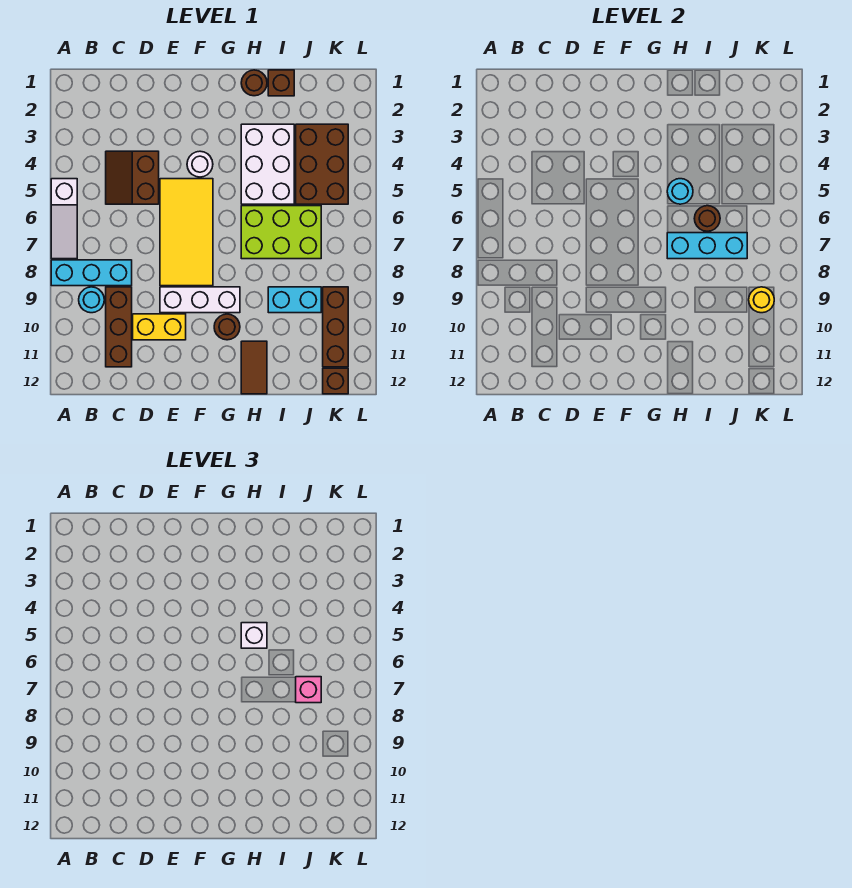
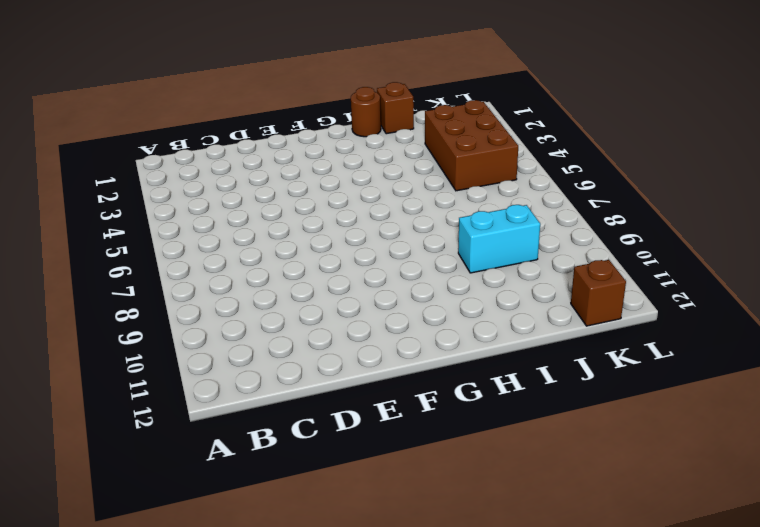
none -> white 1x3 slope [51,179,77,259]
none -> cyan 1x3 brick [51,260,132,286]
none -> cyan 1x1 round brick [79,287,104,313]

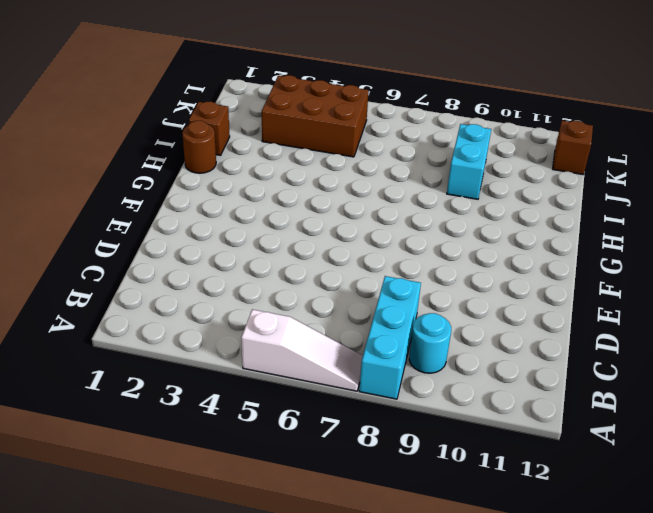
none -> brown 2x2 slope [106,151,159,204]
none -> brown 1x3 brick [106,287,132,367]
none -> yellow 1x2 brick [133,314,186,340]

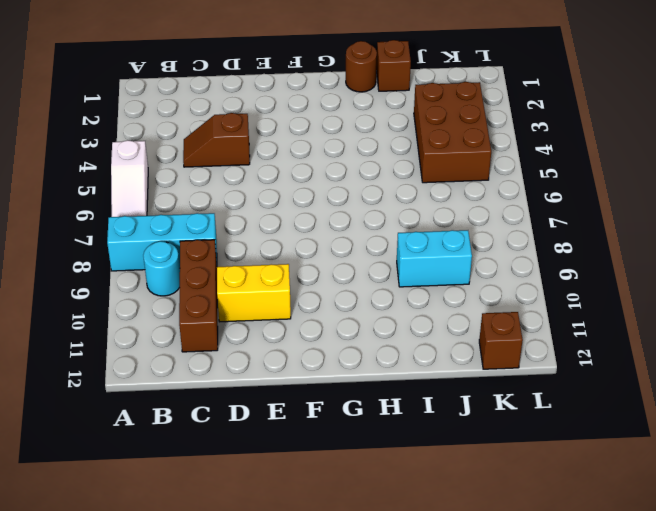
brown 1x2 slope [183,113,250,167] -> brown 2x2 slope [106,151,159,204]
none -> yellow 2x4 tile [160,179,213,286]
none -> white 1x3 brick [160,287,240,313]
none -> white 1x1 round brick [187,151,213,177]

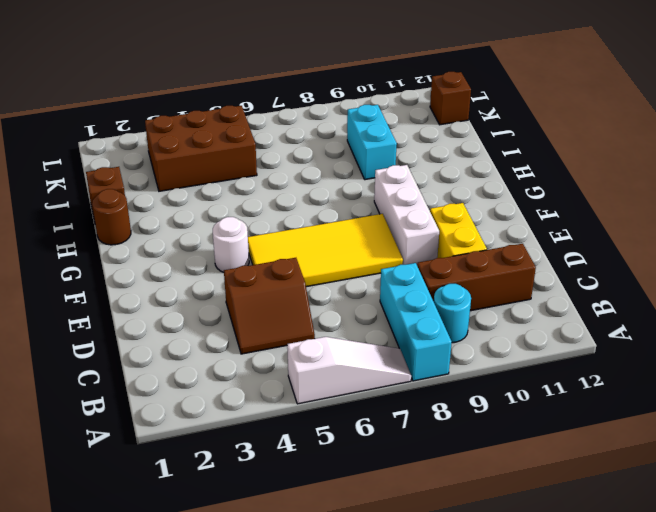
none -> brown 1x1 round brick [214,314,240,340]
none -> white 2x3 brick [241,124,294,204]
none -> lime 2x3 brick [241,206,321,259]

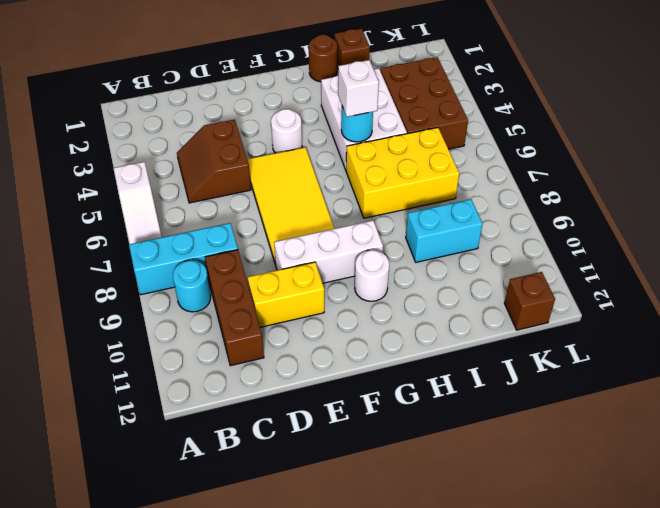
white 1x1 round brick [355,250,389,301] -> brown 1x1 round brick [214,314,240,340]
yellow 2x3 brick [346,128,459,218] -> lime 2x3 brick [241,206,321,259]
none -> brown 1x2 tile [241,341,267,394]
none -> brown 1x3 brick [323,287,348,367]
none -> cyan 1x3 brick [667,233,747,259]

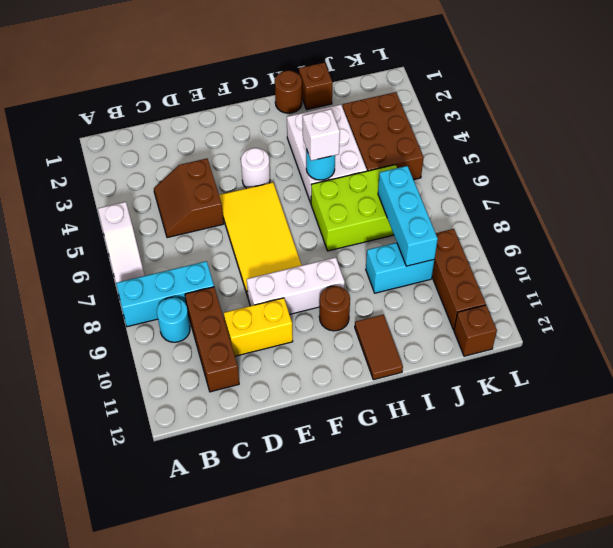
cyan 1x3 brick [378,166,438,266] -> cyan 1x3 brick turned to [667,233,747,259]
none -> brown 1x1 round brick [694,206,720,231]
none -> yellow 1x1 round brick [749,287,774,313]
none -> pink 1x1 brick [296,677,321,703]

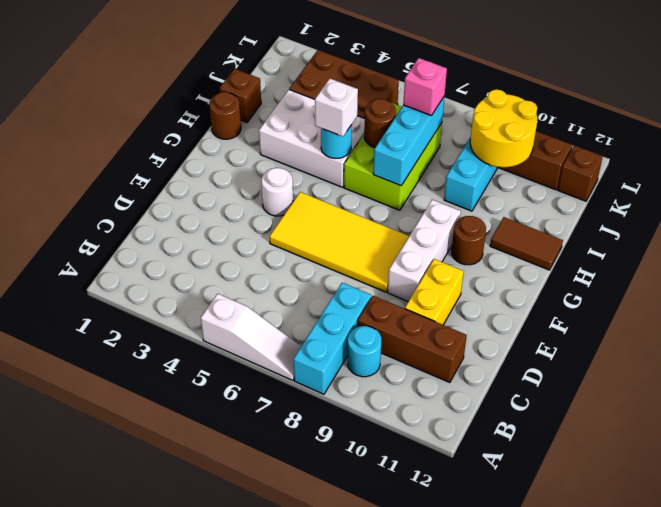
yellow 2x2 round brick [470,89,537,167] -> yellow 1x1 round brick [749,287,774,313]
none -> brown 2x2 slope [106,151,159,204]

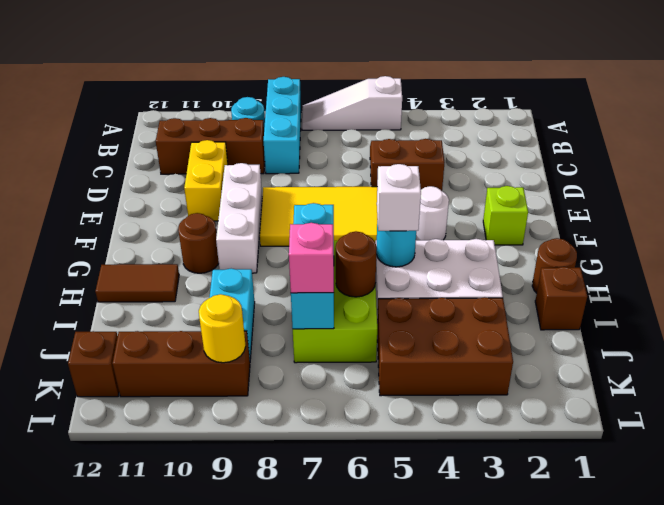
lime 1x1 brick [483,186,528,245] -> none

